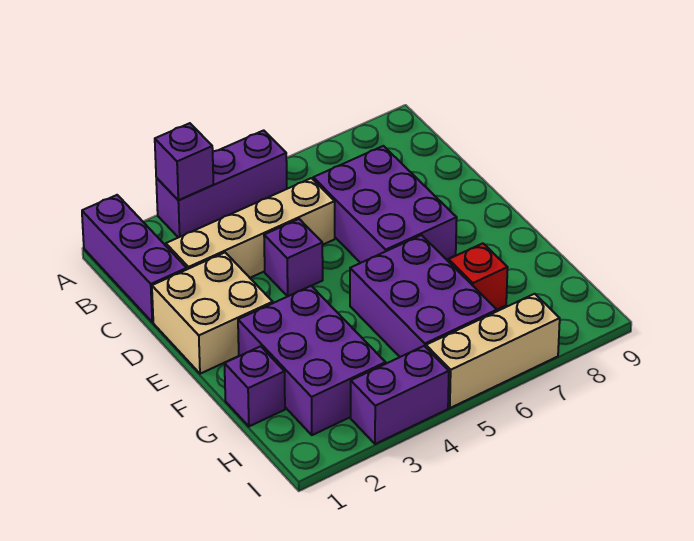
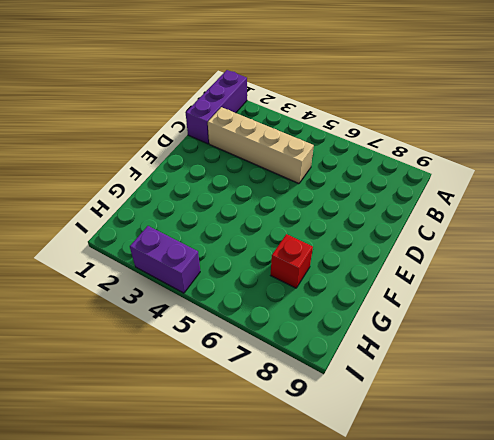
none -> purple 1x3 brick [156,130,287,238]
none -> purple 2x3 brick [313,146,457,263]
none -> tan 2x2 brick [152,253,273,374]

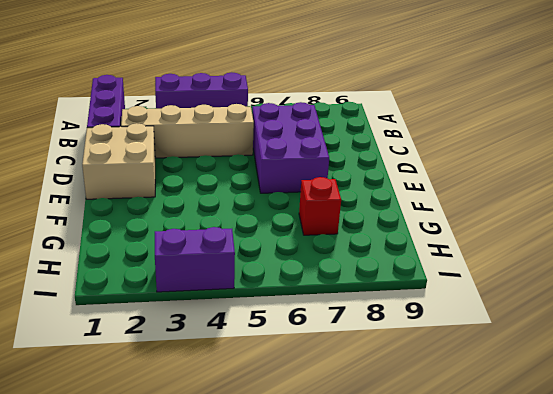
none -> purple 1x1 brick [264,219,323,296]
none -> purple 2x3 brick [238,286,386,435]
none -> purple 2x3 brick [350,235,497,357]

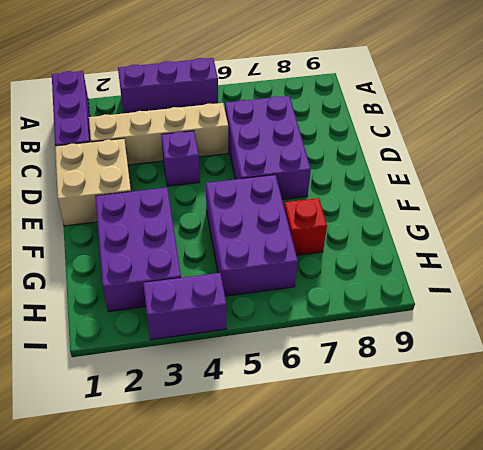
none -> purple 1x1 brick [224,346,285,426]
none -> tan 1x3 brick [426,294,560,408]
none -> purple 1x1 brick [155,123,213,200]

